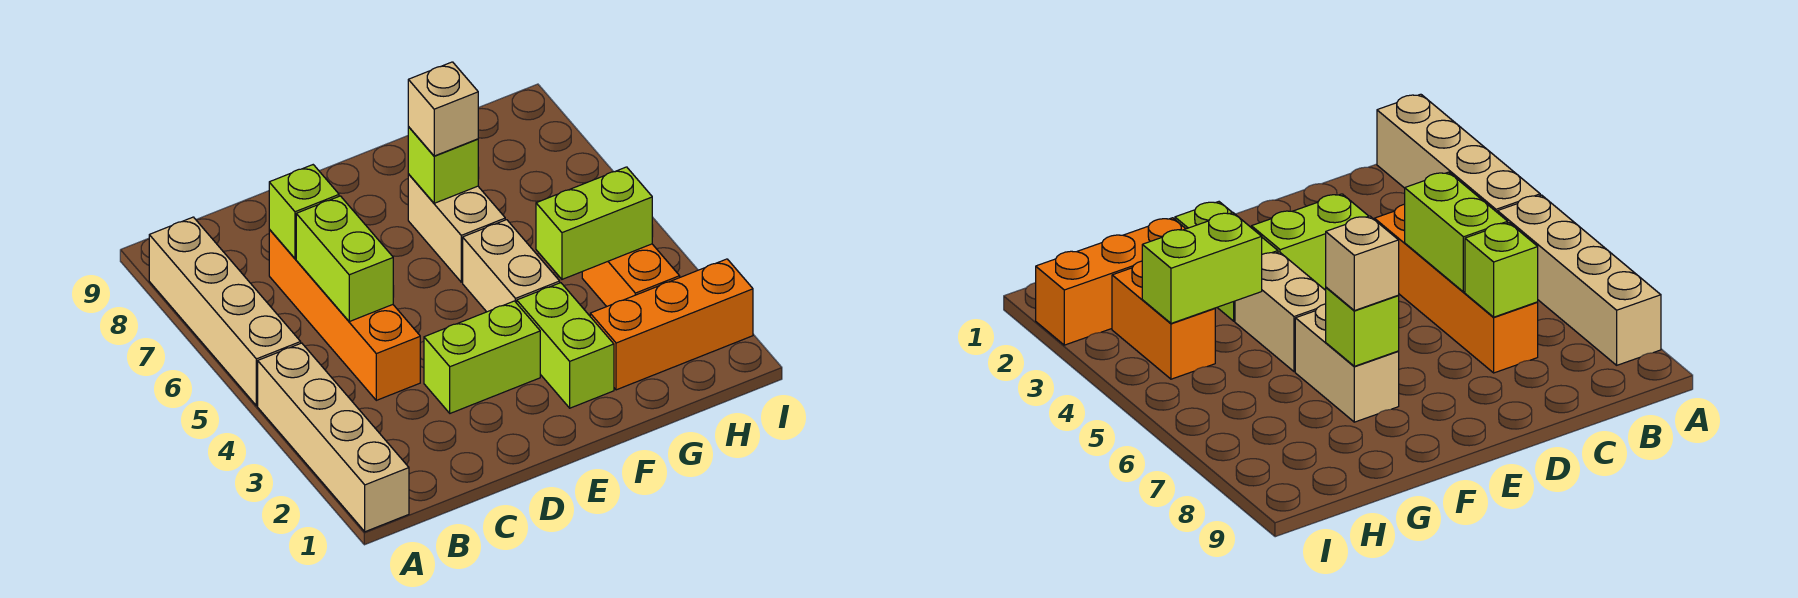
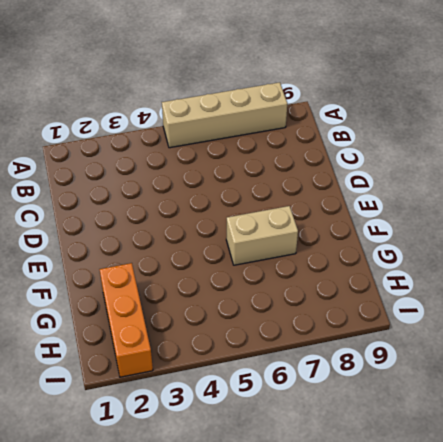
none -> tan 1x4 brick [258,343,409,532]
none -> orange 1x4 brick [269,229,420,400]
none -> lime 1x2 brick [424,301,540,413]

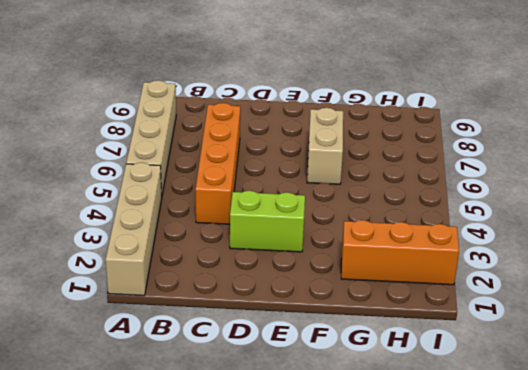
none -> lime 1x2 brick [517,283,614,408]
none -> tan 1x2 brick [463,220,560,312]
none -> orange 1x2 brick [582,244,680,307]

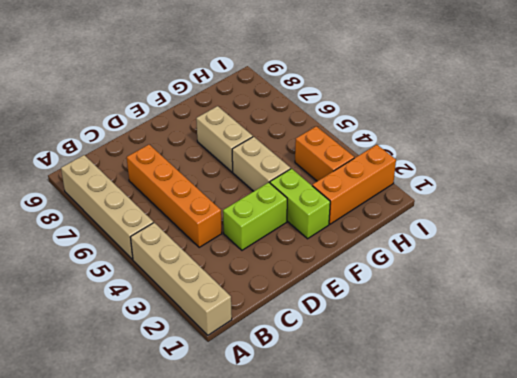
none -> lime 1x2 brick [296,196,393,321]
none -> lime 1x1 brick [269,165,339,259]
none -> lime 1x1 brick [408,127,478,203]

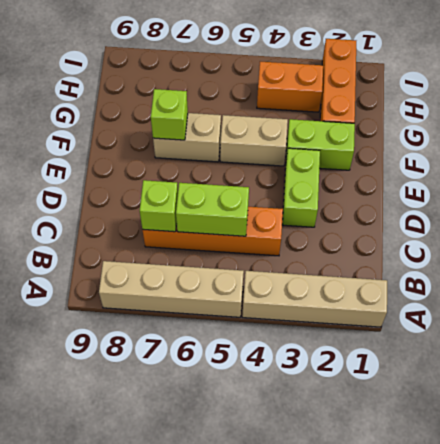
none -> lime 1x2 brick [536,167,652,279]
none -> tan 1x1 brick [408,62,478,156]

